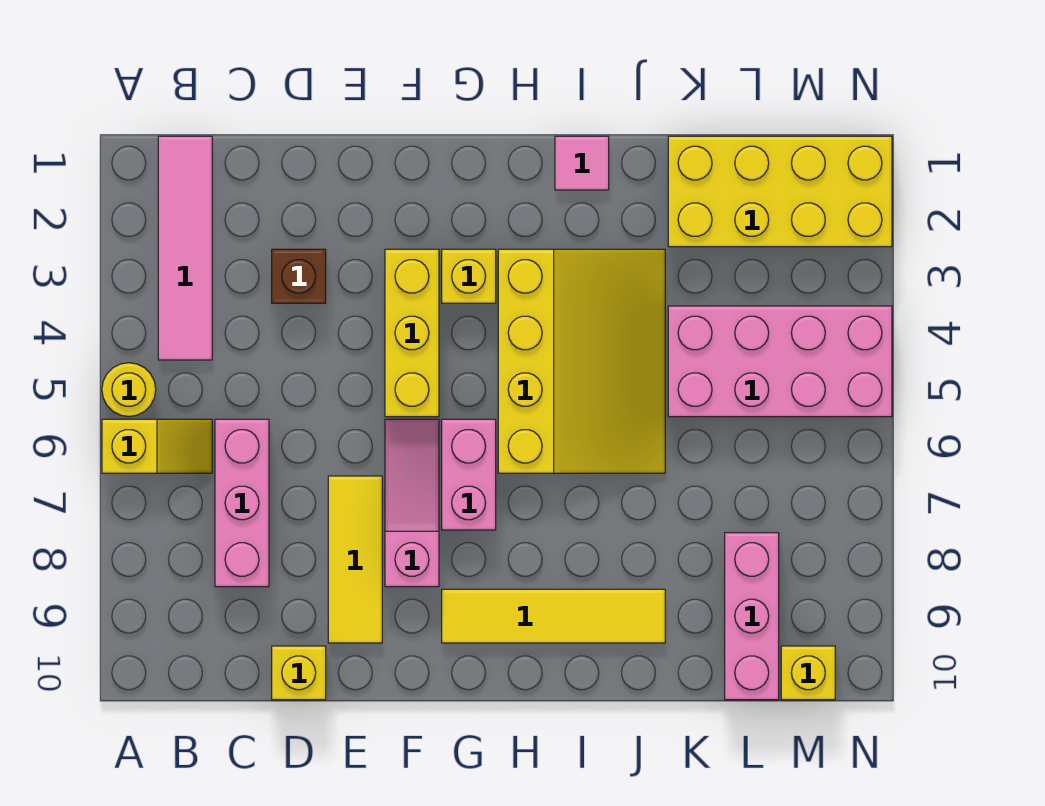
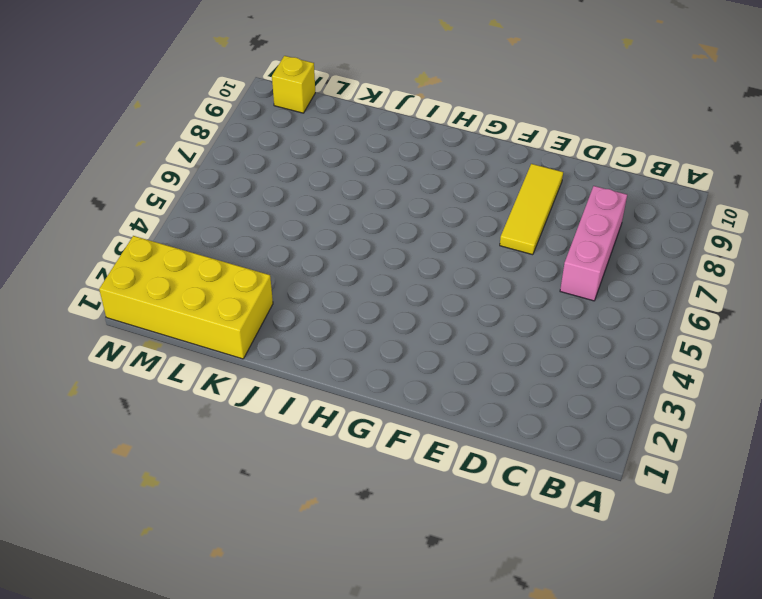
none -> yellow 1x1 round brick [102,363,156,417]
none -> yellow 1x2 slope [102,419,212,473]
none -> pink 1x4 tile [158,136,212,360]

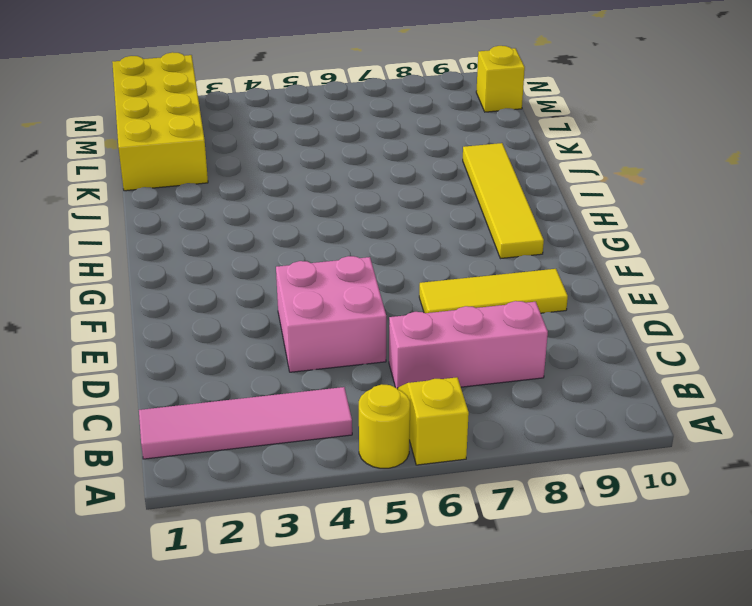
pink 2x2 brick [276,256,386,372] -> none
none -> brown 1x1 brick [272,249,326,303]
none -> yellow 1x1 brick [272,646,326,700]
none -> yellow 1x3 brick [385,249,439,417]

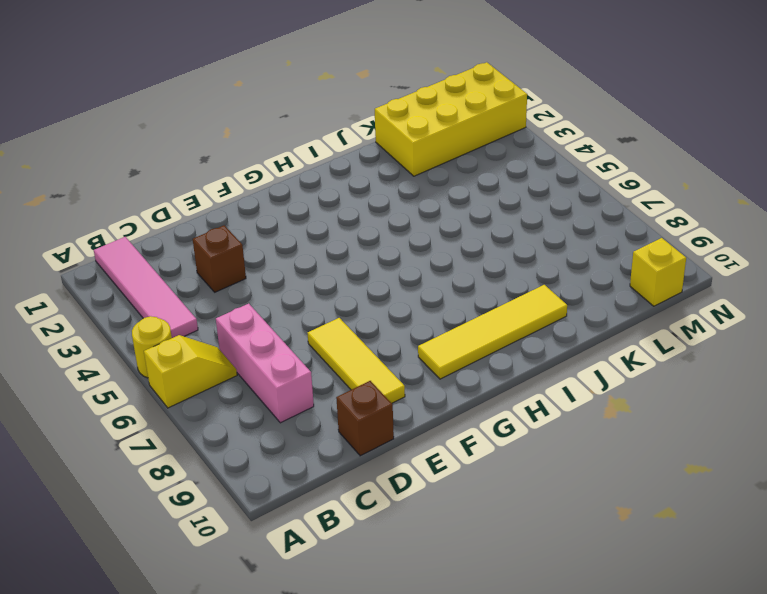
brown 1x1 brick [336,381,394,456] -> yellow 1x1 brick [272,646,326,700]
none -> yellow 1x3 brick [385,249,439,417]
none -> pink 1x3 slope [385,419,439,587]
none -> yellow 1x1 brick [442,249,496,303]

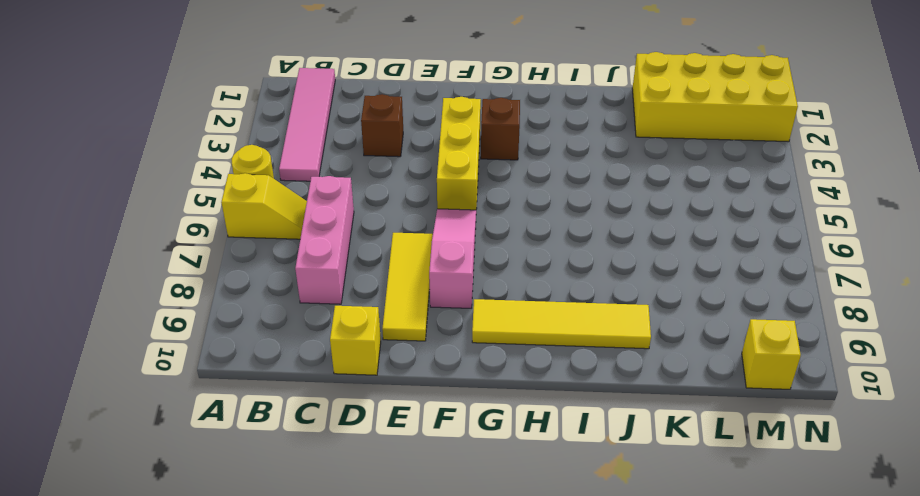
brown 1x1 brick [481,98,520,160] -> yellow 1x1 brick [442,249,496,303]
none -> pink 1x2 brick [442,419,496,530]
none -> yellow 3x4 slope [498,249,665,473]
none -> pink 1x1 tile [555,136,609,190]

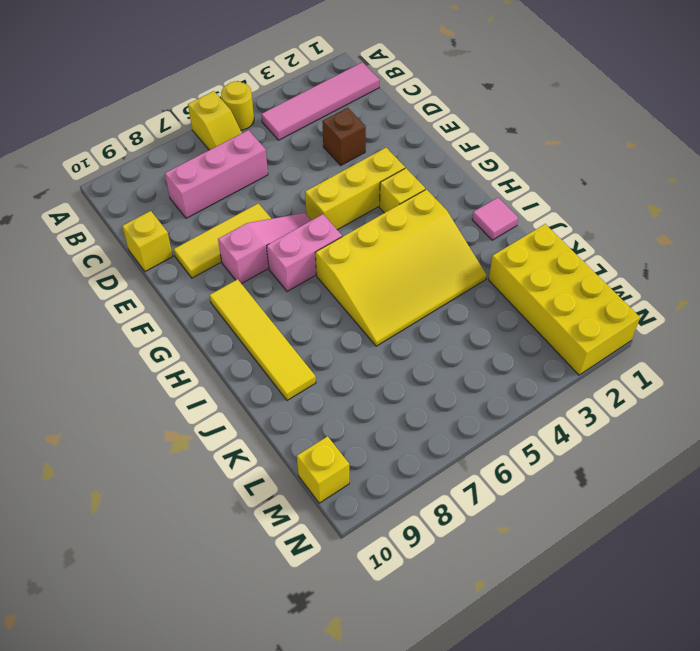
none -> pink 2x4 brick [668,306,892,417]
none -> pink 1x3 brick [725,533,779,700]

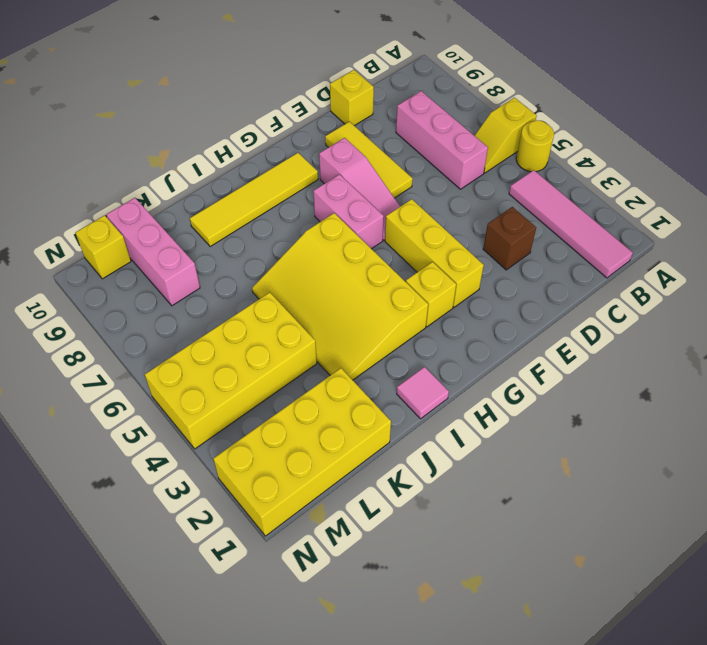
yellow 2x4 brick [145,292,317,449] -> pink 2x4 brick [668,306,892,417]

